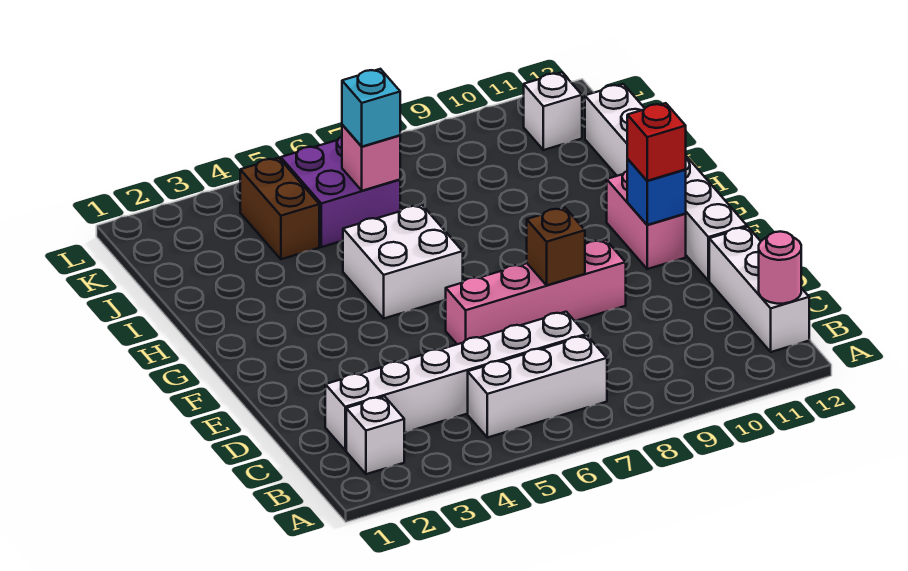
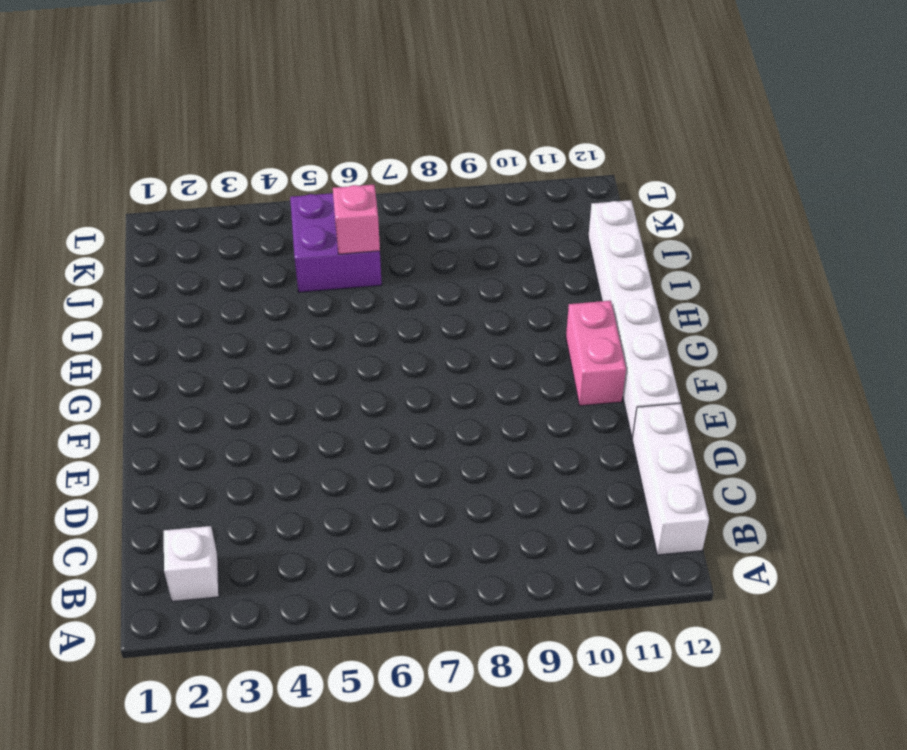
none -> white 1x3 brick [468,335,607,438]
none -> white 1x6 brick [325,312,586,450]
none -> pink 1x4 brick [446,240,626,344]

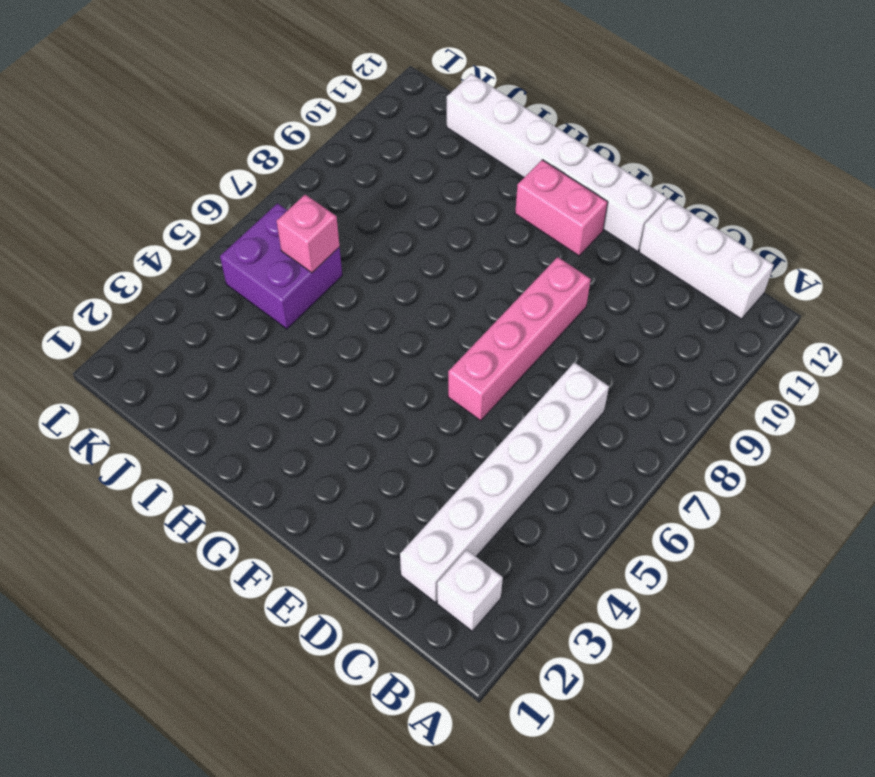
none -> white 1x3 brick [468,335,607,438]
none -> white 2x2 brick [343,205,463,318]
none -> brown 1x2 brick [240,158,319,259]

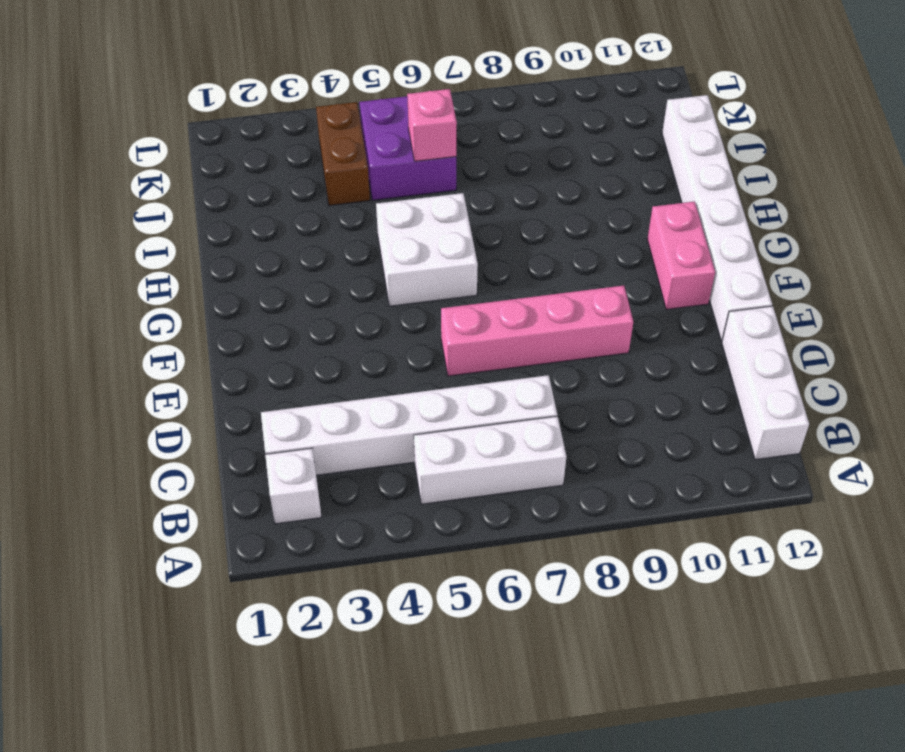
none -> white 1x1 brick [524,72,582,150]
none -> pink 1x1 round brick [759,231,801,304]
none -> brown 1x1 brick [527,208,585,285]

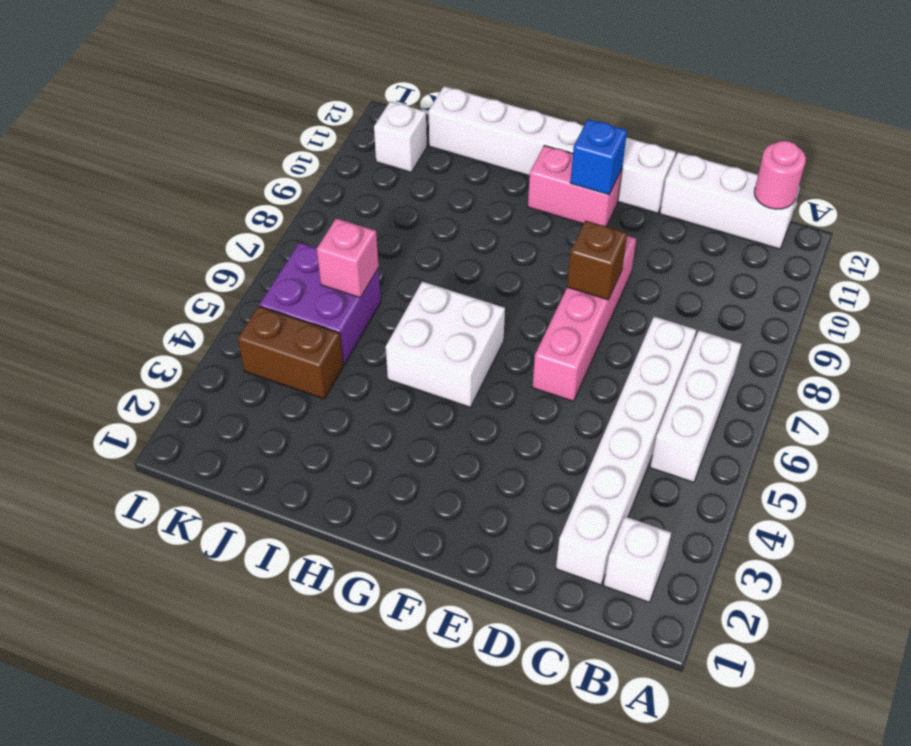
none -> red 1x1 brick [627,103,686,181]
none -> cyan 1x1 brick [342,69,400,147]

